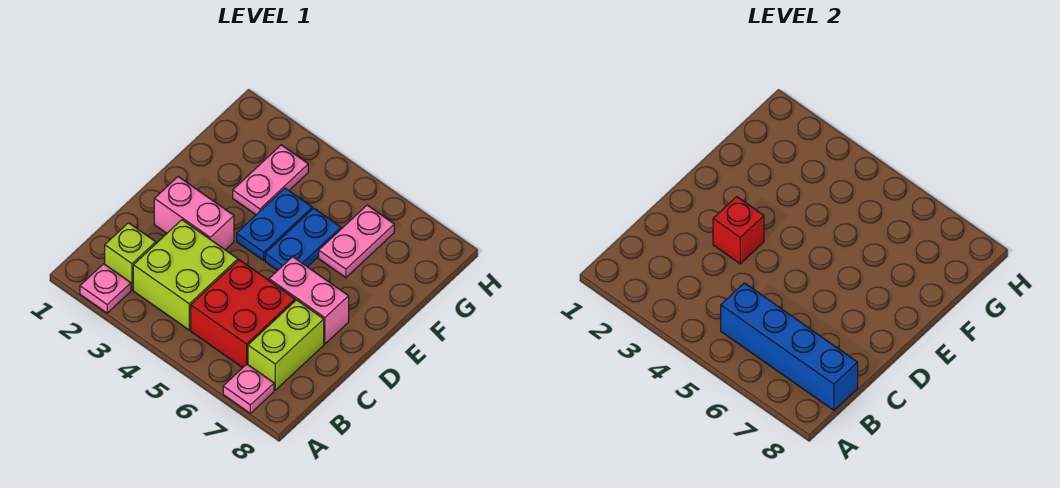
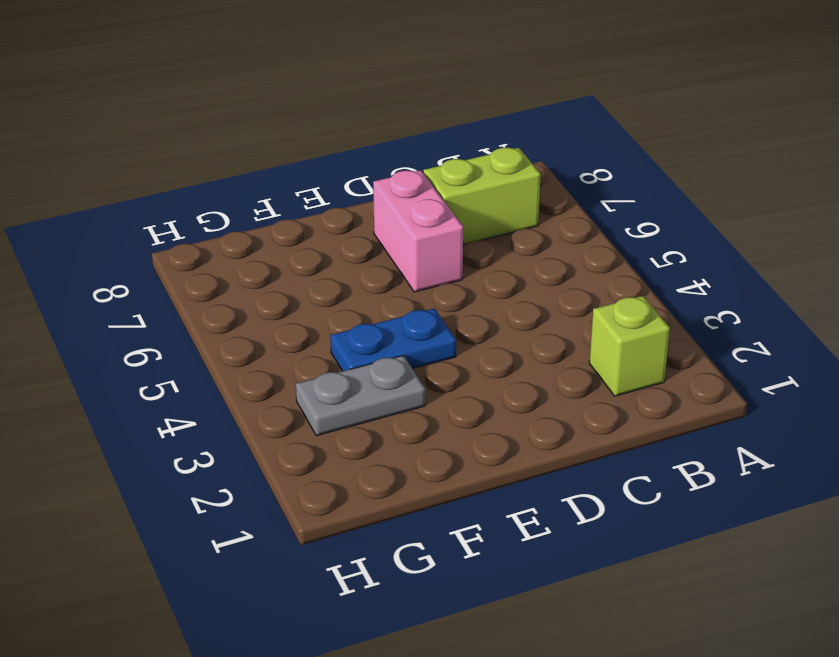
grey 1x2 plate [296,355,425,436] -> pink 1x2 plate [233,145,308,215]
none -> pink 1x1 plate [80,264,131,313]
none -> pink 1x1 plate [223,364,274,413]
none -> lime 2x2 brick [133,220,238,330]

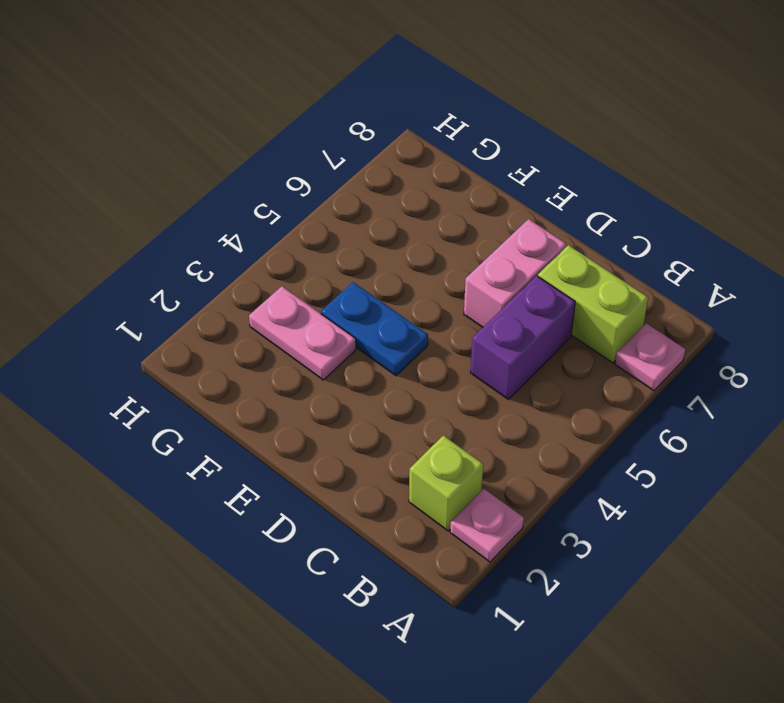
purple 1x2 brick [470,276,575,399] -> red 2x2 brick [191,260,295,368]
none -> lime 2x2 brick [133,220,238,330]
none -> pink 1x2 brick [154,177,234,250]
none -> blue 1x2 plate [265,208,341,271]

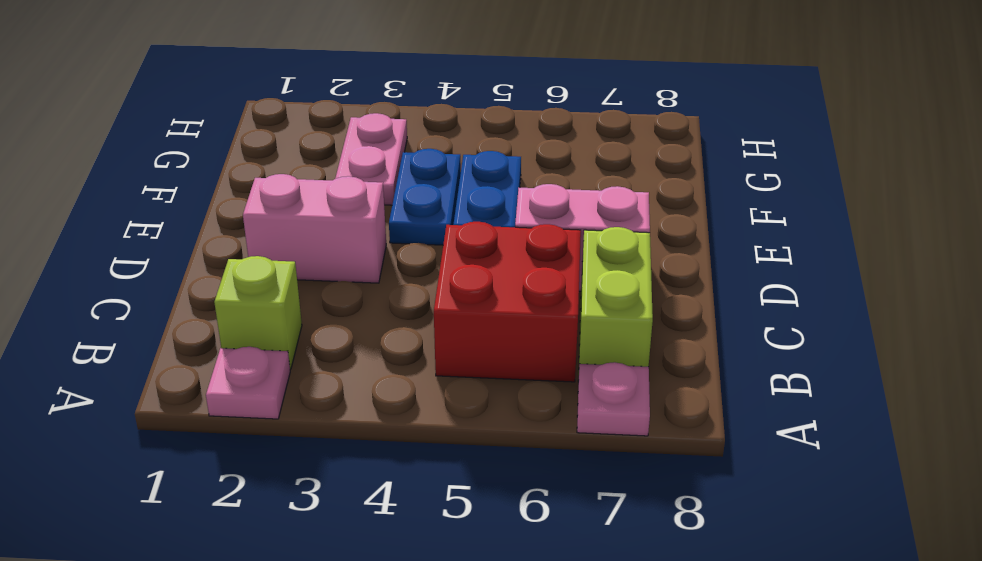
none -> lime 2x2 brick [133,220,238,330]
none -> pink 1x2 plate [319,205,394,278]
none -> blue 1x4 brick [721,283,858,410]

